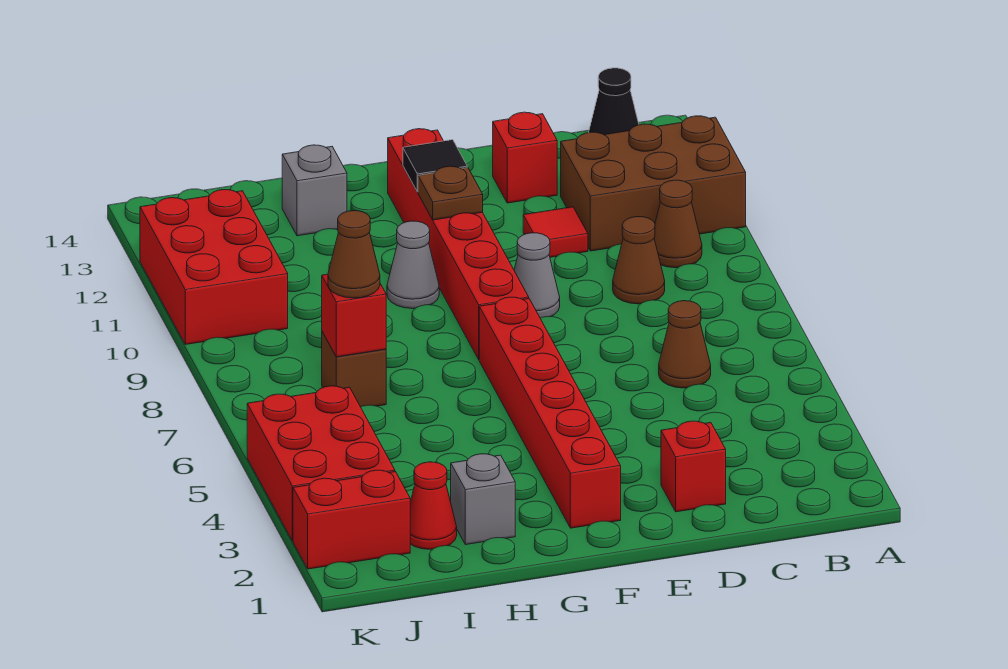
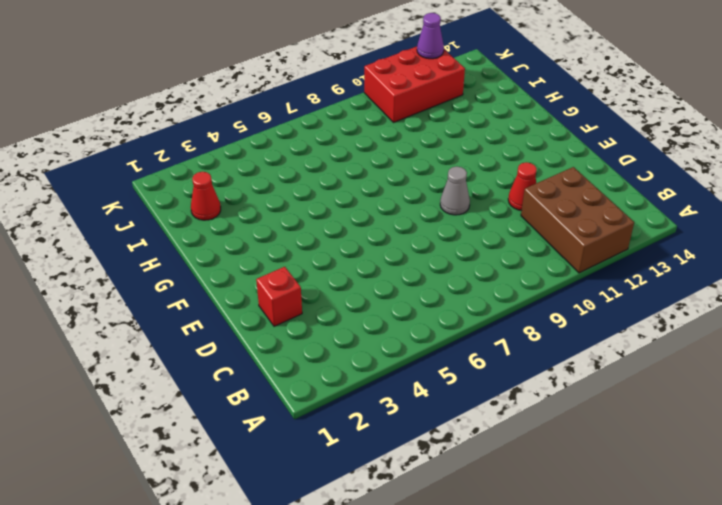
red 1x1 cone [508,162,537,211] -> red 1x1 tile [523,207,588,257]
purple 1x1 cone [417,13,444,59] -> none
none -> brown 1x1 cone [654,180,702,268]
none -> black 1x1 cone [589,68,639,135]
none -> brown 1x1 cone [659,301,711,388]

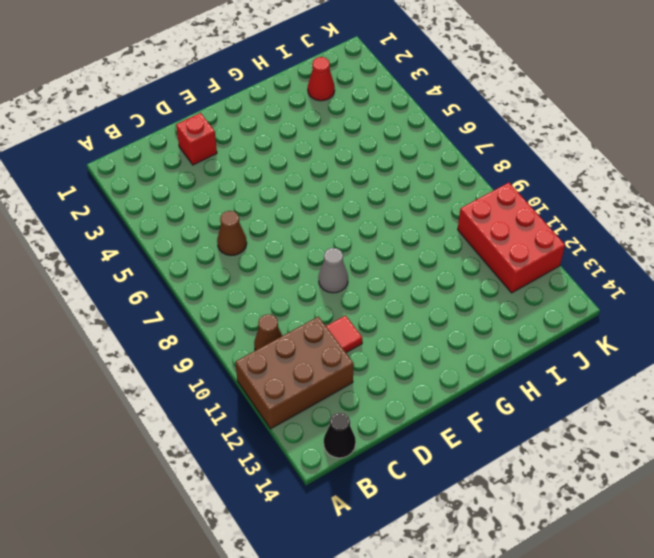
none -> brown 1x1 cone [613,217,665,304]
none -> red 1x1 brick [493,112,557,203]
none -> red 1x6 brick [479,297,621,528]

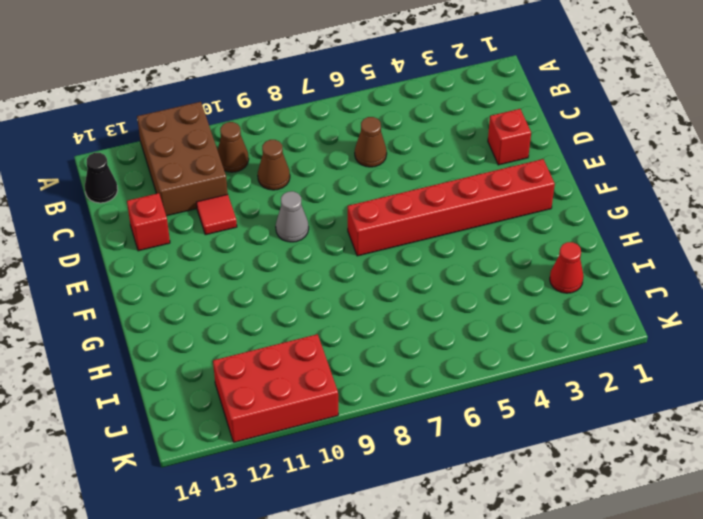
none -> red 1x6 brick [388,129,529,359]
none -> grey 1x1 cone [387,221,439,309]
none -> grey 1x1 brick [451,454,515,545]

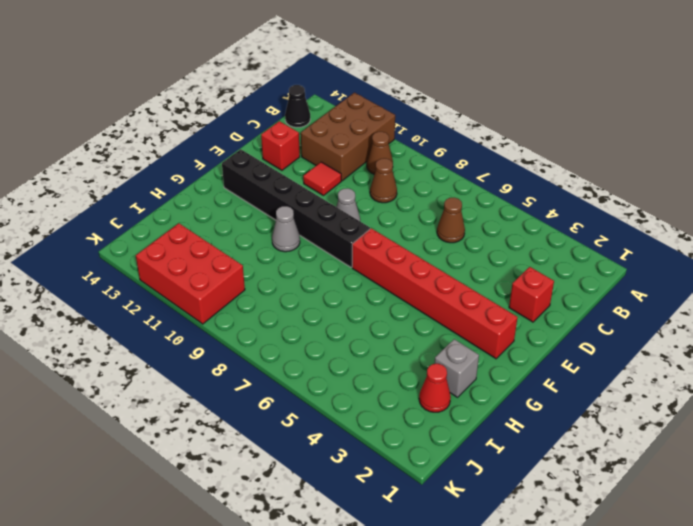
black 1x6 brick [222,149,370,267] -> red 1x6 brick [388,129,529,359]
none -> grey 1x1 brick [282,145,347,236]
none -> brown 1x1 brick [322,332,386,407]
none -> red 1x2 brick [293,470,410,569]

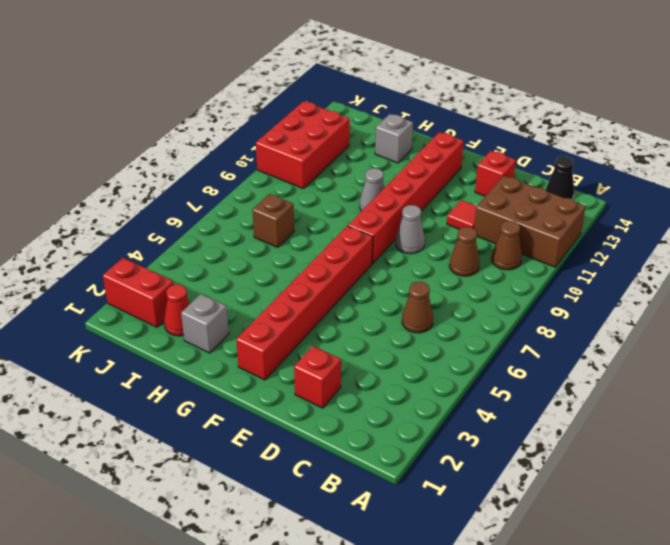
none -> red 2x3 brick [247,386,395,541]
none -> brown 1x1 plate [418,166,483,220]
none -> black 1x1 tile [403,140,467,192]

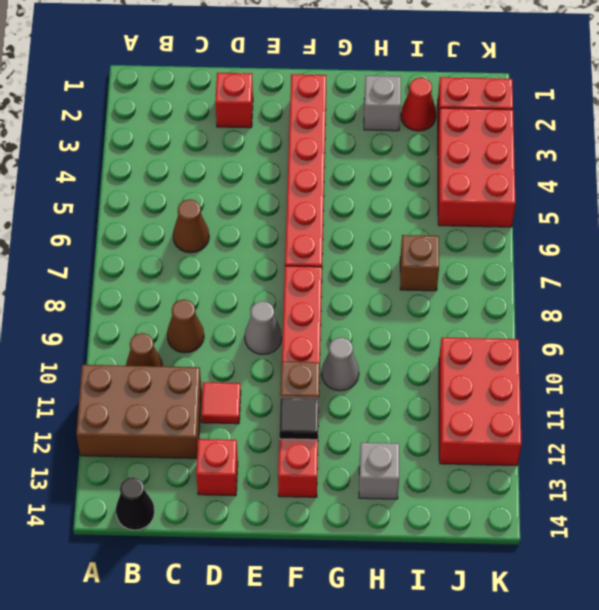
none -> red 1x1 brick [322,274,386,357]
none -> brown 1x1 cone [328,211,380,298]

